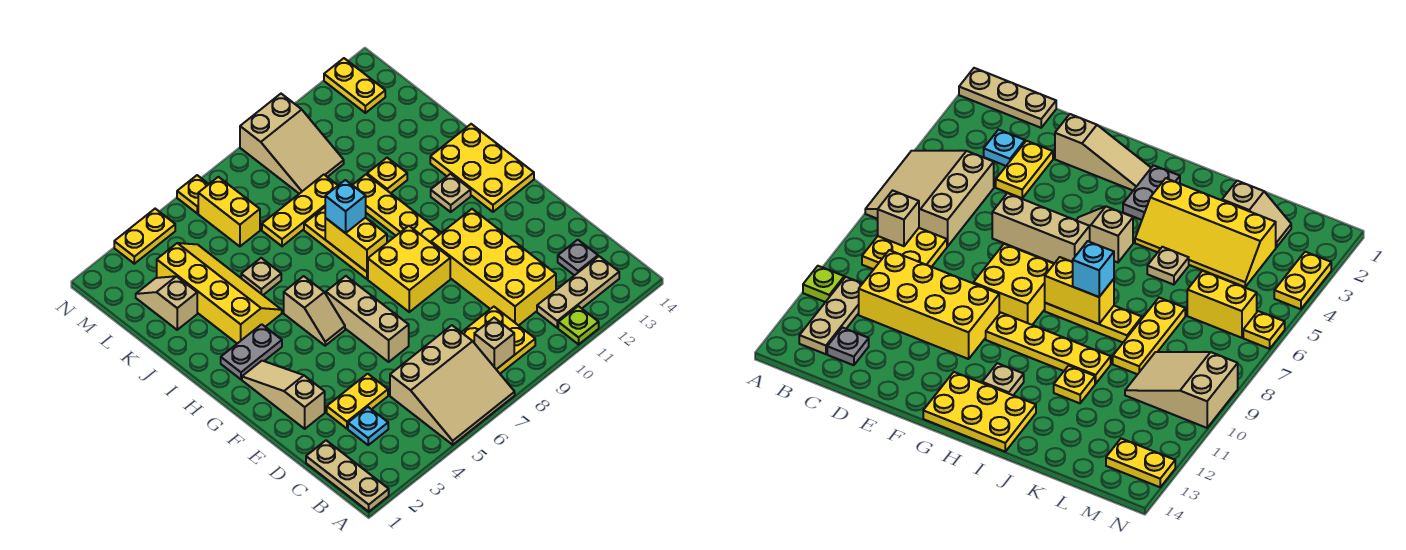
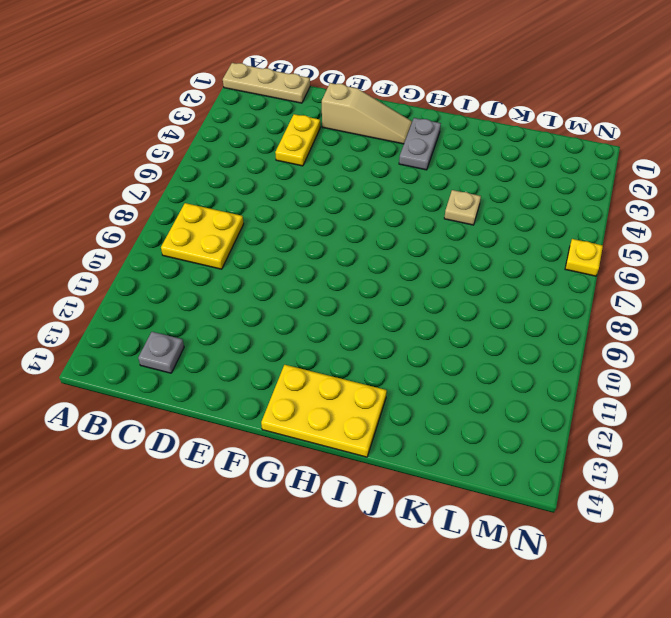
none -> tan 3x3 slope [390,325,515,445]
none -> lime 1x1 plate [558,306,599,344]
none -> tan 1x3 plate [537,256,619,328]
none -> cyan 1x1 plate [348,407,388,445]

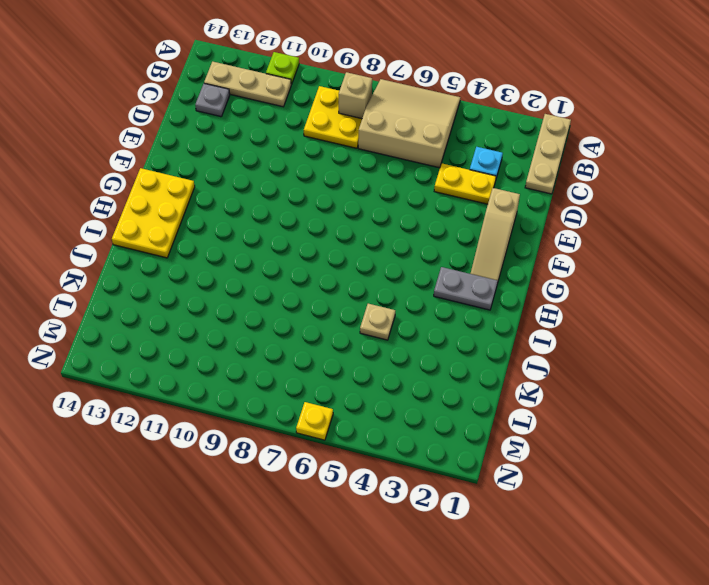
none -> yellow 2x4 brick [431,209,556,325]
none -> tan 1x3 brick [326,276,409,362]
none -> yellow 2x2 brick [368,226,450,312]
none -> tan 1x2 slope [284,276,345,346]

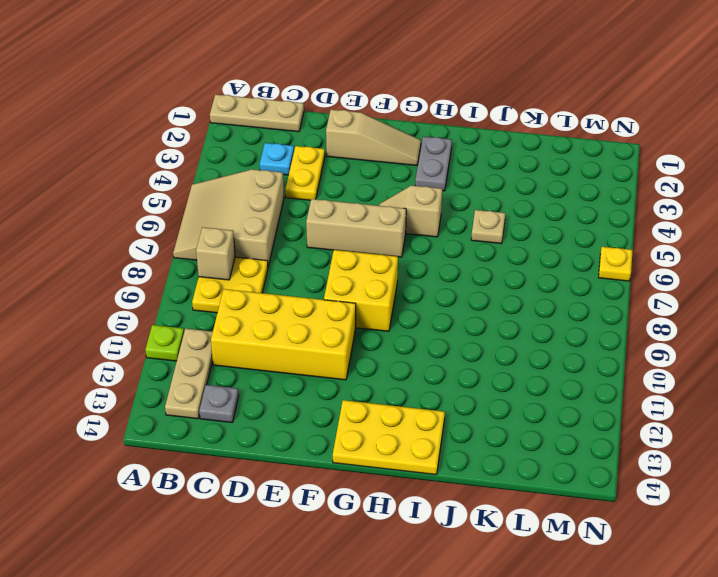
none -> yellow 1x4 plate [353,174,441,242]
none -> yellow 1x3 plate [304,208,368,279]
none -> tan 1x1 plate [431,174,471,212]
none -> yellow 2x4 slope [157,243,282,343]

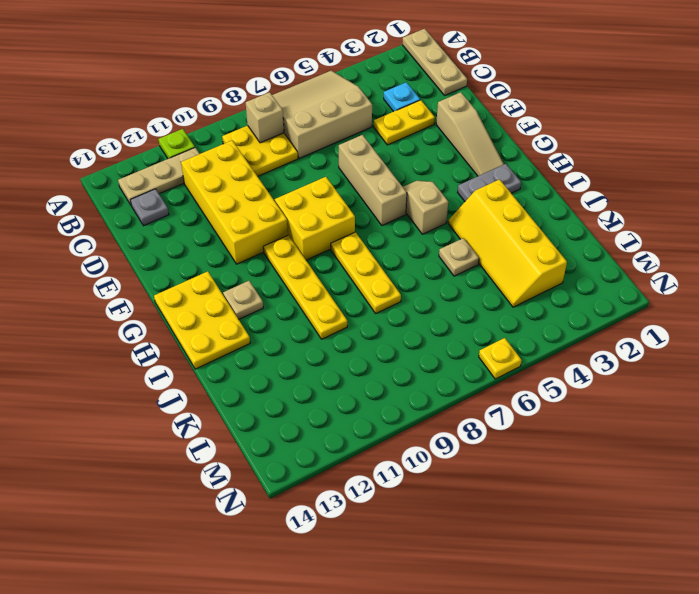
none -> yellow 1x1 plate [367,158,407,193]
none -> tan 1x2 slope [136,276,197,330]
none -> yellow 1x3 plate [262,175,338,246]
none -> yellow 1x2 brick [198,177,260,246]

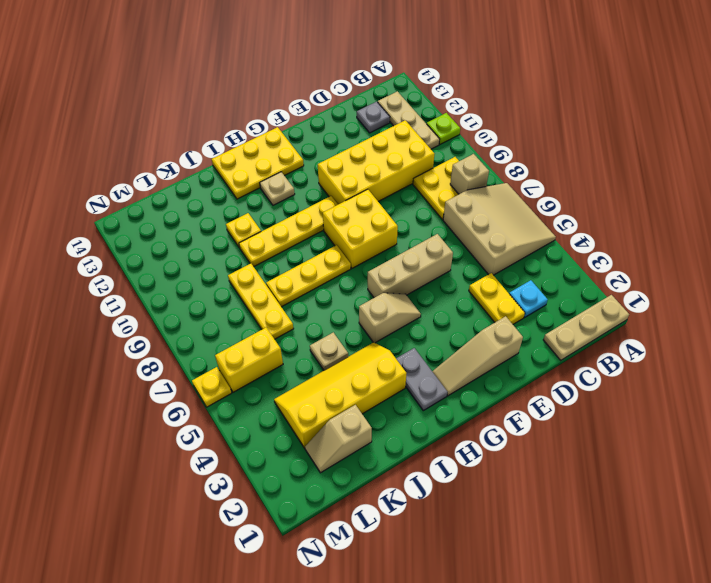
none -> tan 2x3 slope [240,94,344,194]
none -> yellow 1x2 plate [324,58,385,113]
none -> yellow 1x2 plate [114,209,175,264]
none -> yellow 1x2 brick [325,218,387,272]

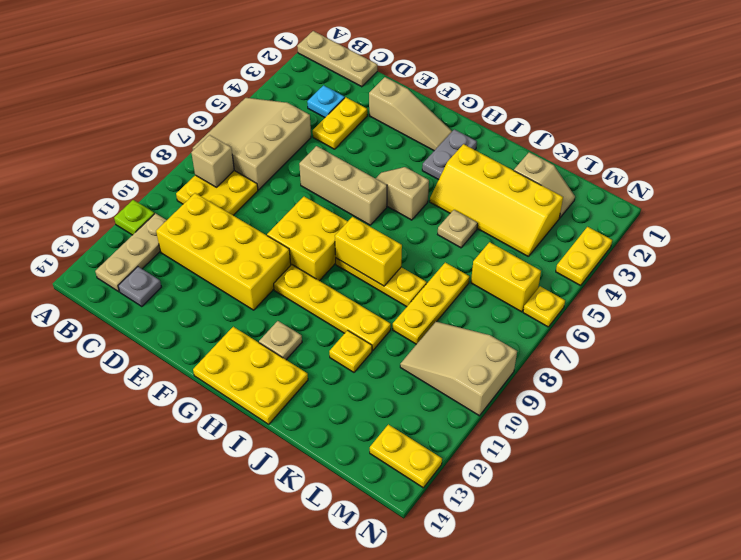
none -> cyan 1x1 brick [325,180,366,233]

